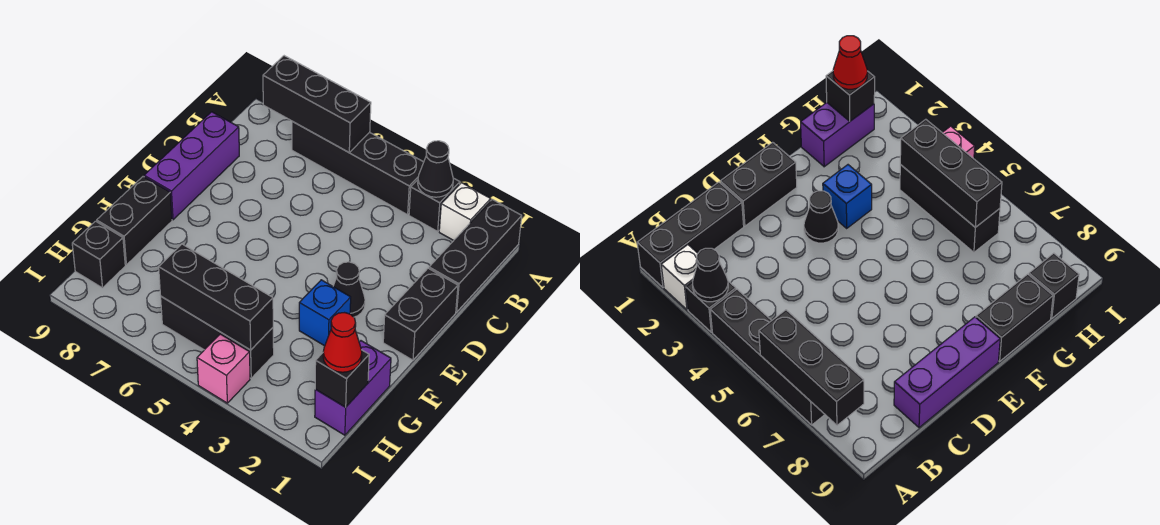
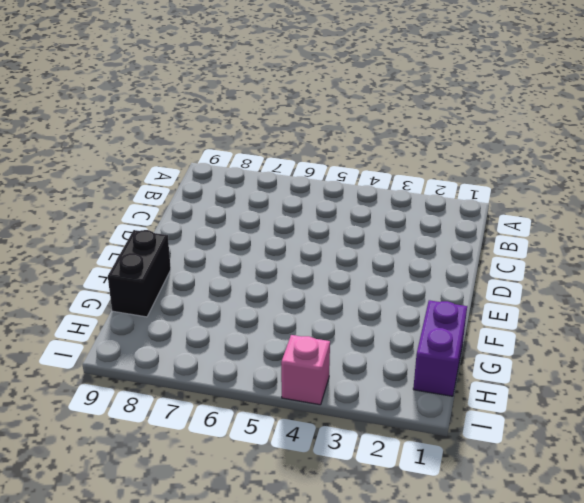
none -> black 1x3 brick [429,199,522,312]
none -> white 1x1 brick [439,183,491,240]
none -> black 1x1 brick [409,178,460,231]

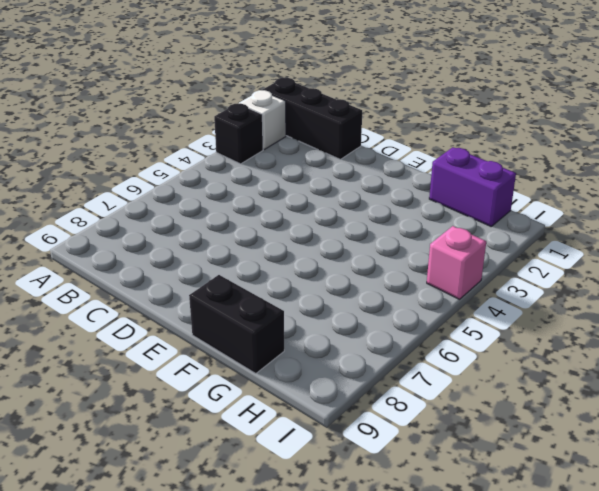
none -> black 1x4 brick [292,121,424,215]
none -> purple 1x3 brick [144,112,239,220]
none -> black 1x2 brick [383,268,458,360]

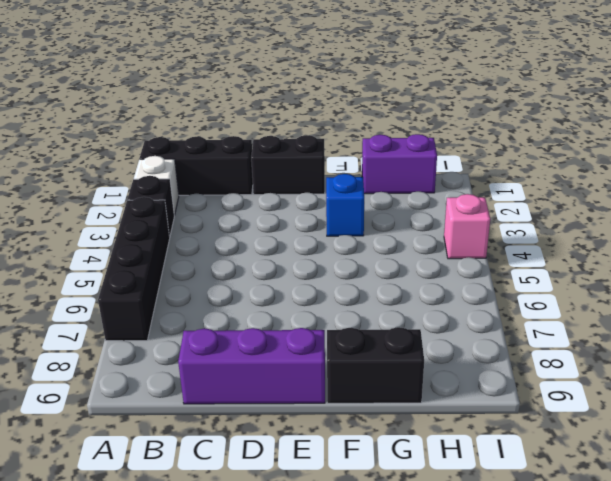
none -> black 1x1 cone [333,262,365,317]
none -> black 1x3 brick [161,297,274,378]
none -> black 1x1 brick [72,221,125,288]

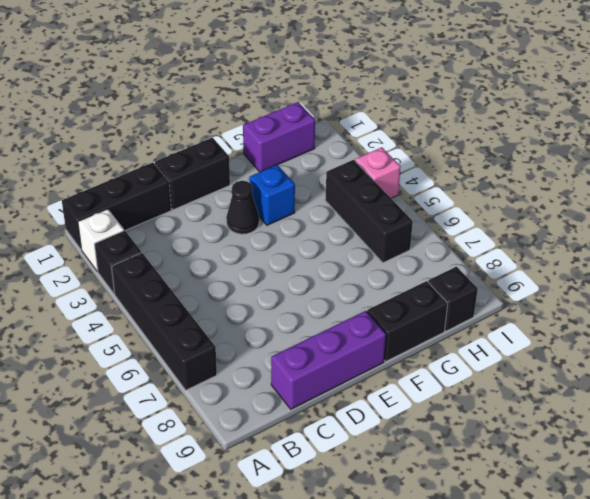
none -> black 1x1 cone [418,141,453,197]
none -> black 1x3 brick [263,56,371,152]
none -> black 1x1 brick [315,350,369,407]

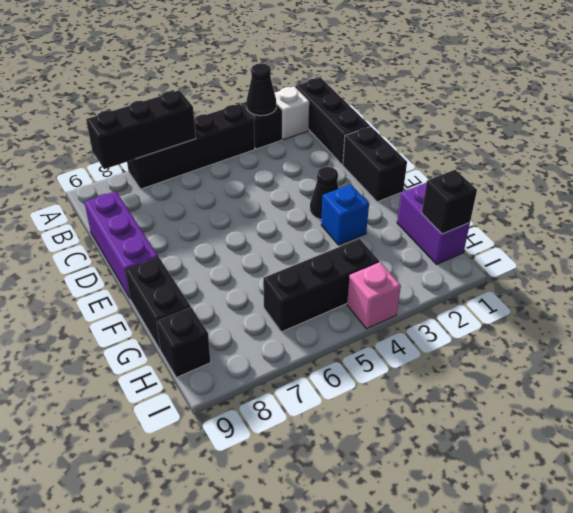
none -> black 1x3 brick [159,244,273,350]
none -> red 1x1 cone [323,313,362,372]

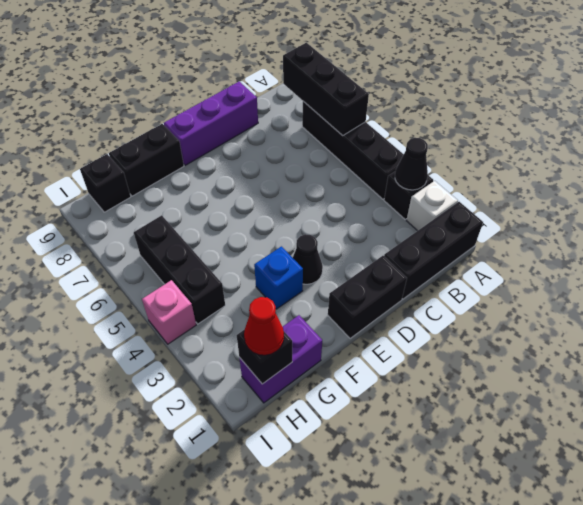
none -> black 1x3 brick [159,244,273,350]

